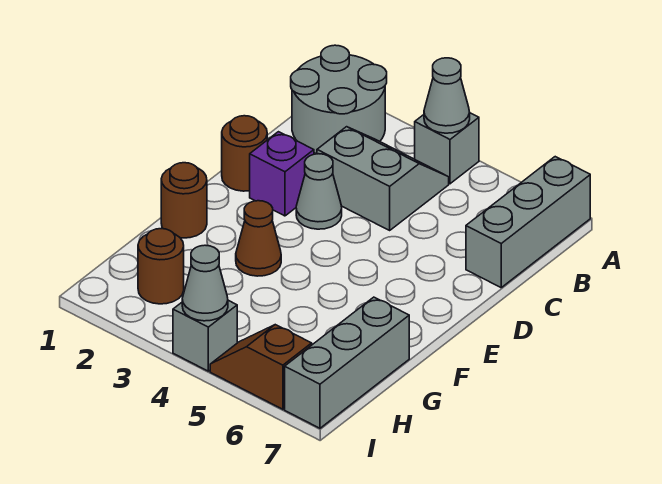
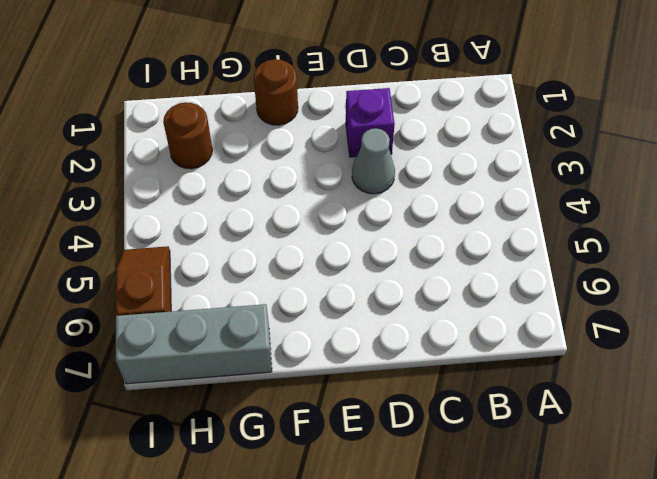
none -> grey 2x2 round brick [291,45,387,154]
none -> grey 1x1 brick [415,113,479,184]
none -> grey 1x3 brick [466,157,590,287]

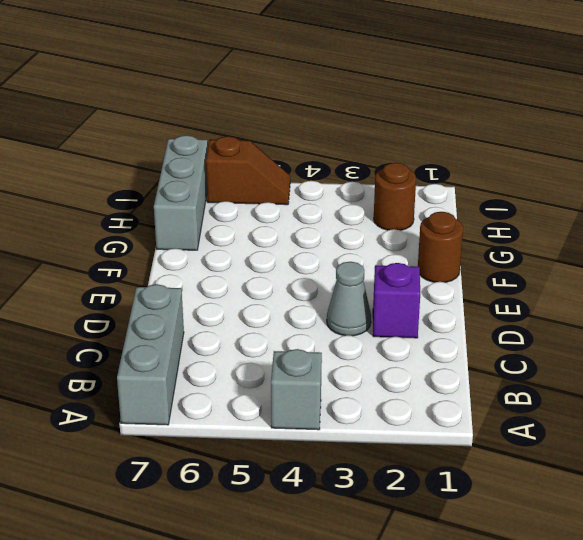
none -> grey 2x2 round brick [291,45,387,154]
none -> grey 2x2 slope [317,127,449,230]
none -> brown 1x1 round brick [222,116,267,191]

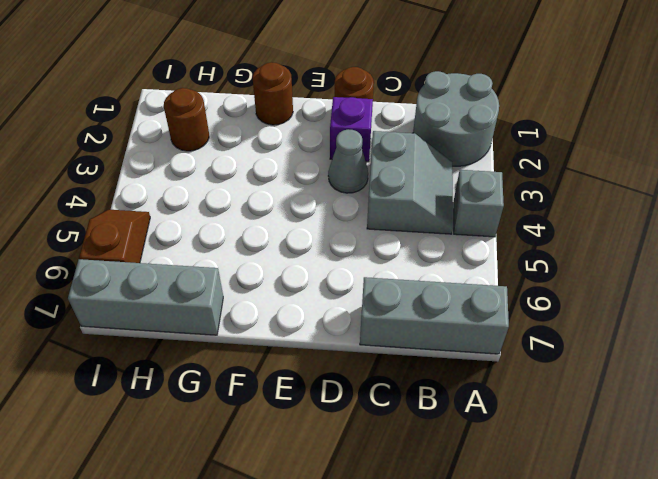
none -> brown 1x1 cone [236,201,281,276]
none -> grey 1x1 brick [173,300,237,371]
none -> grey 1x1 cone [424,58,470,133]

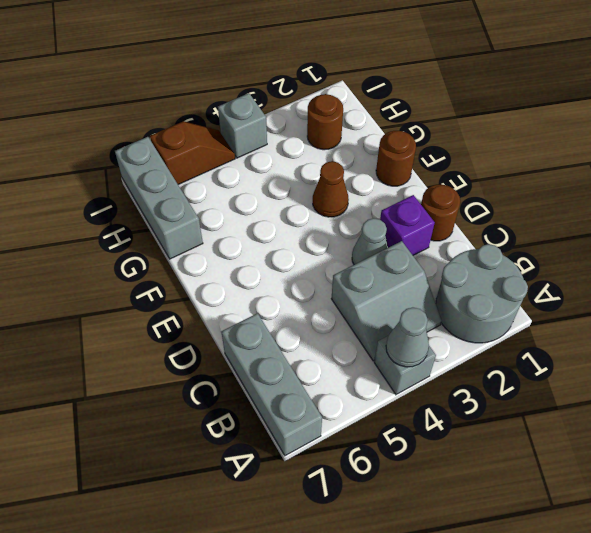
none -> grey 1x1 cone [182,245,228,321]

